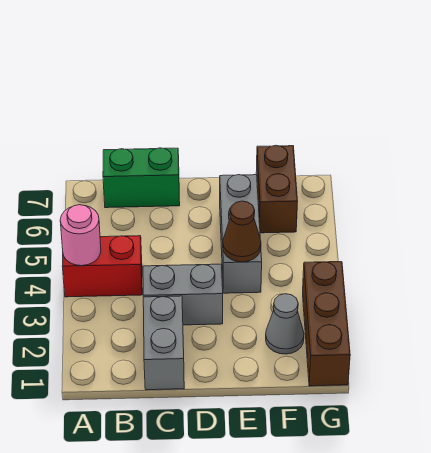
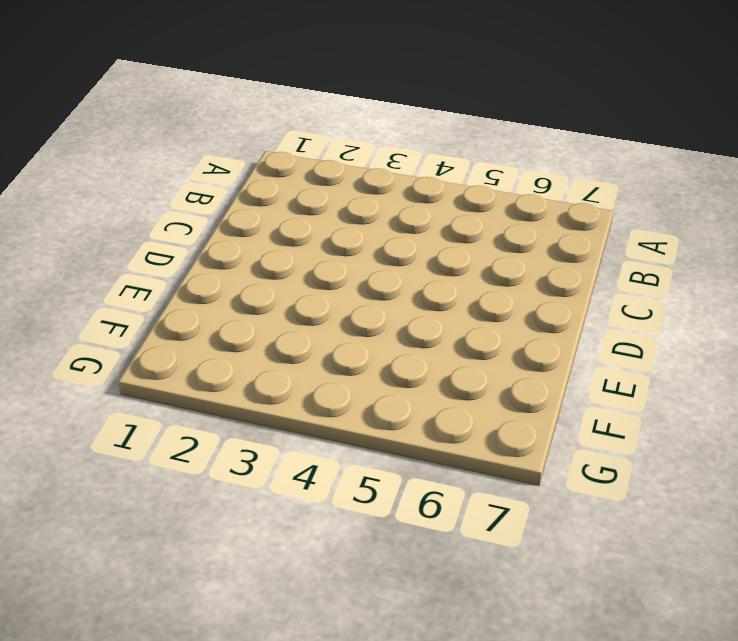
none -> red 1x2 brick [63,236,142,297]
none -> green 1x2 brick [103,148,180,208]

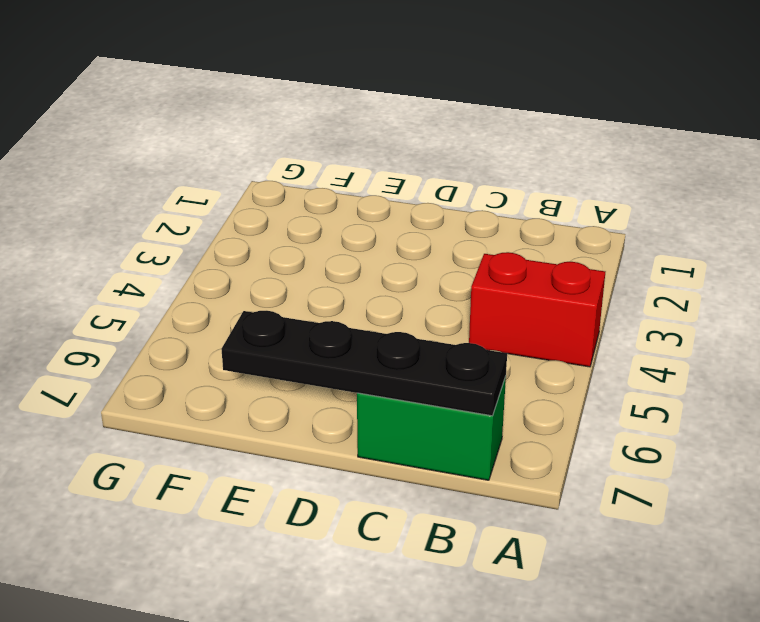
black 1x4 plate [221,311,507,416] -> none
none -> grey 1x2 brick [143,296,184,390]
none -> grey 1x2 brick [143,264,223,325]

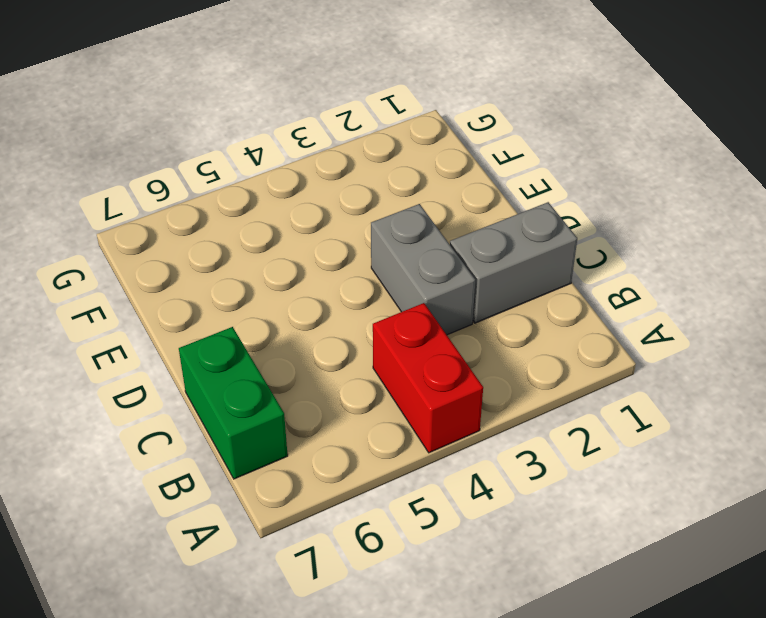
none -> grey 1x3 brick [220,175,262,293]
none -> grey 1x1 cone [266,294,304,354]

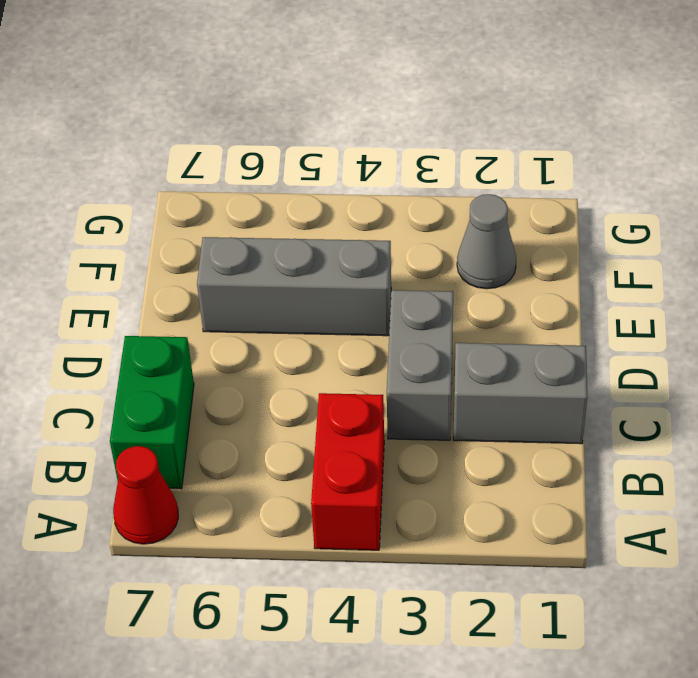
red 1x1 cone [113,446,178,544] -> none
none -> brown 1x2 brick [256,145,298,233]
none -> brown 1x3 brick [303,262,350,386]

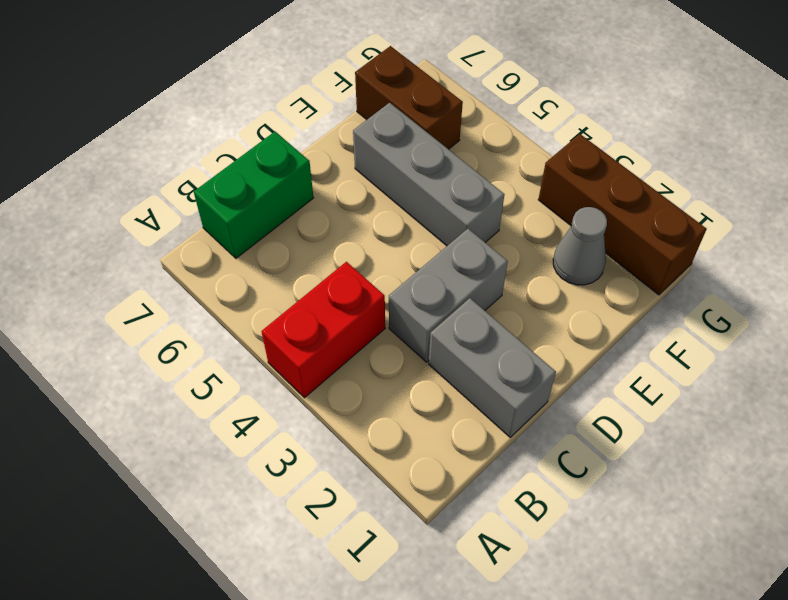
none -> pink 1x1 round brick [60,205,101,266]
none -> brown 1x1 cone [223,201,261,262]

